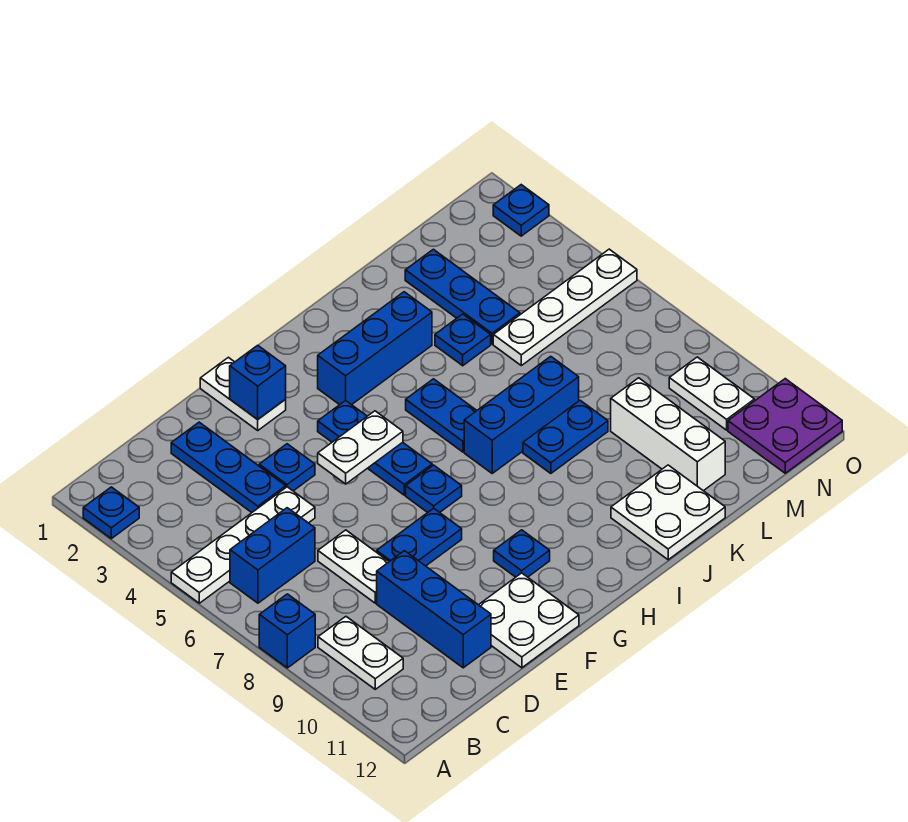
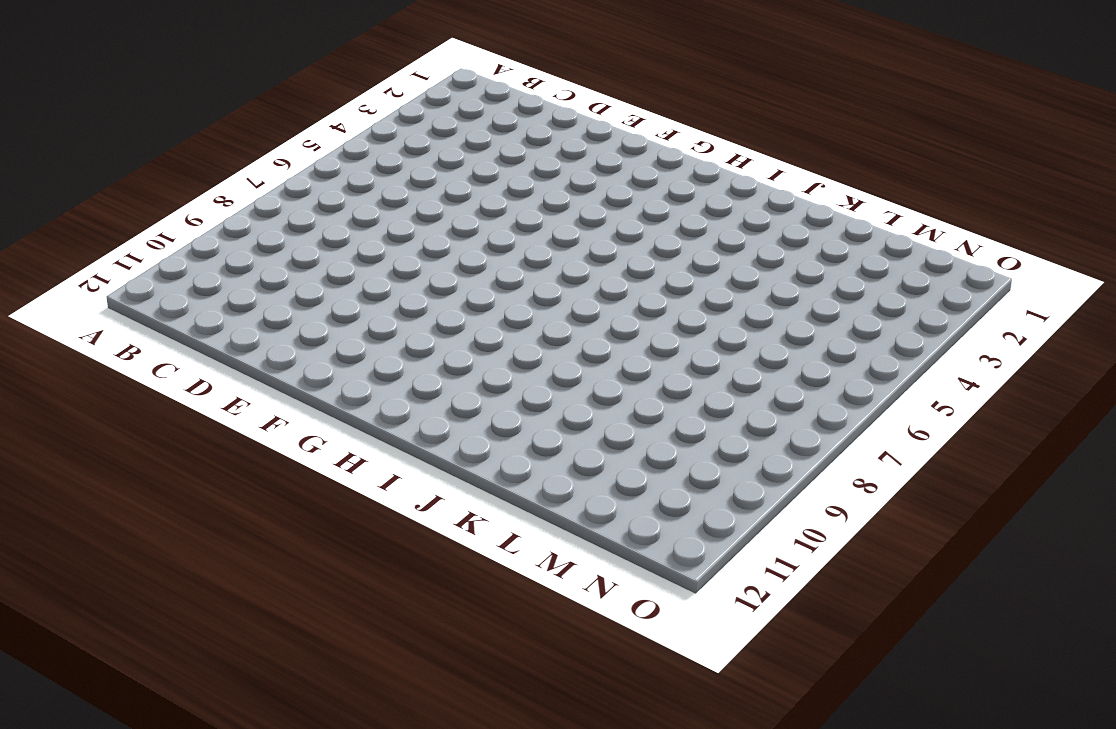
none -> blue 1x1 plate [83,487,139,539]
none -> white 1x4 plate [171,487,315,603]
none -> blue 1x1 brick [259,594,315,668]

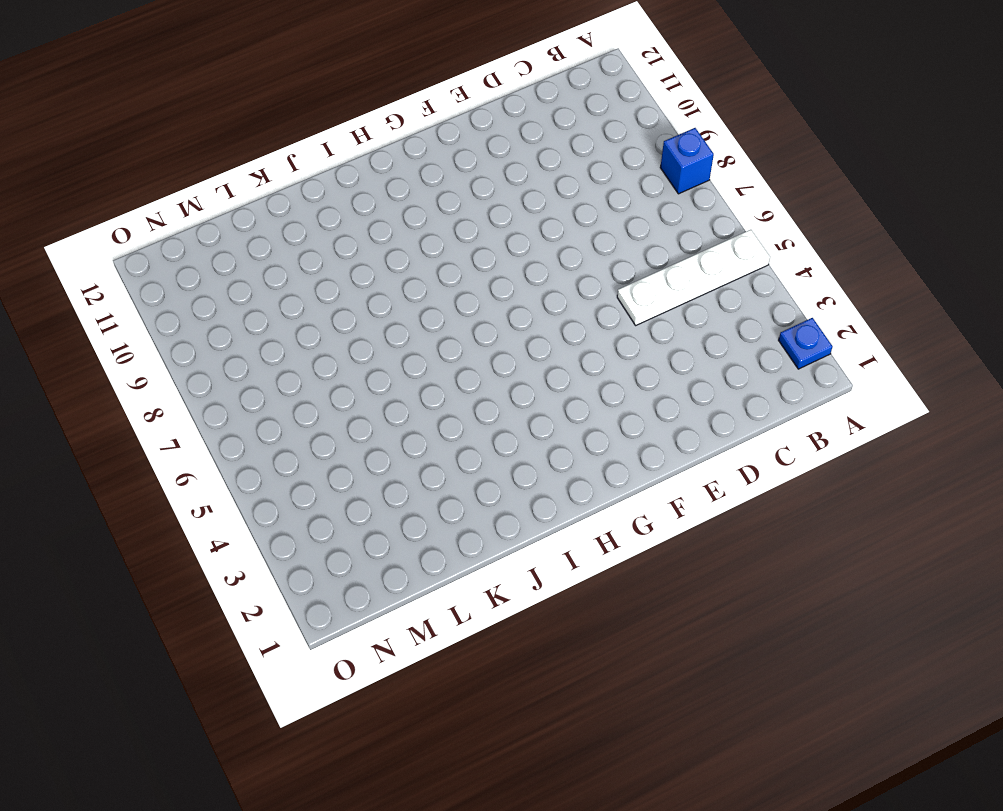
none -> blue 1x2 brick [230,508,315,603]
none -> white 1x2 plate [318,617,403,689]
none -> blue 1x3 plate [171,422,286,512]

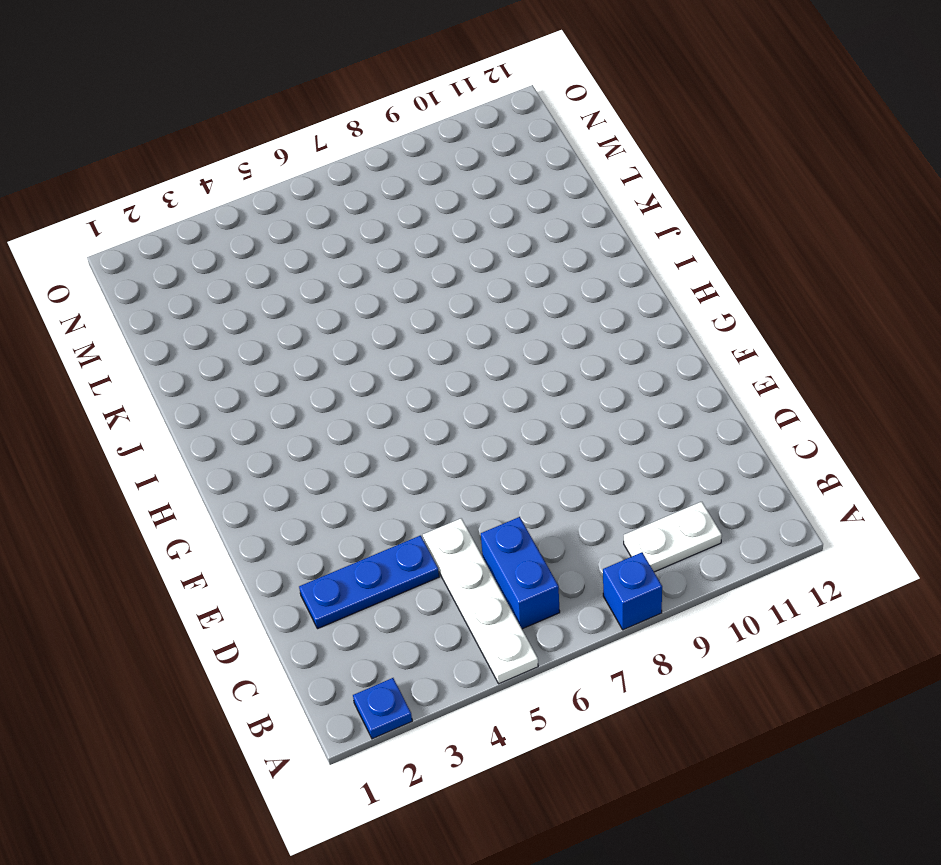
none -> white 1x2 plate [318,530,389,603]
none -> blue 1x3 brick [377,551,491,668]
none -> blue 1x1 plate [259,444,315,491]

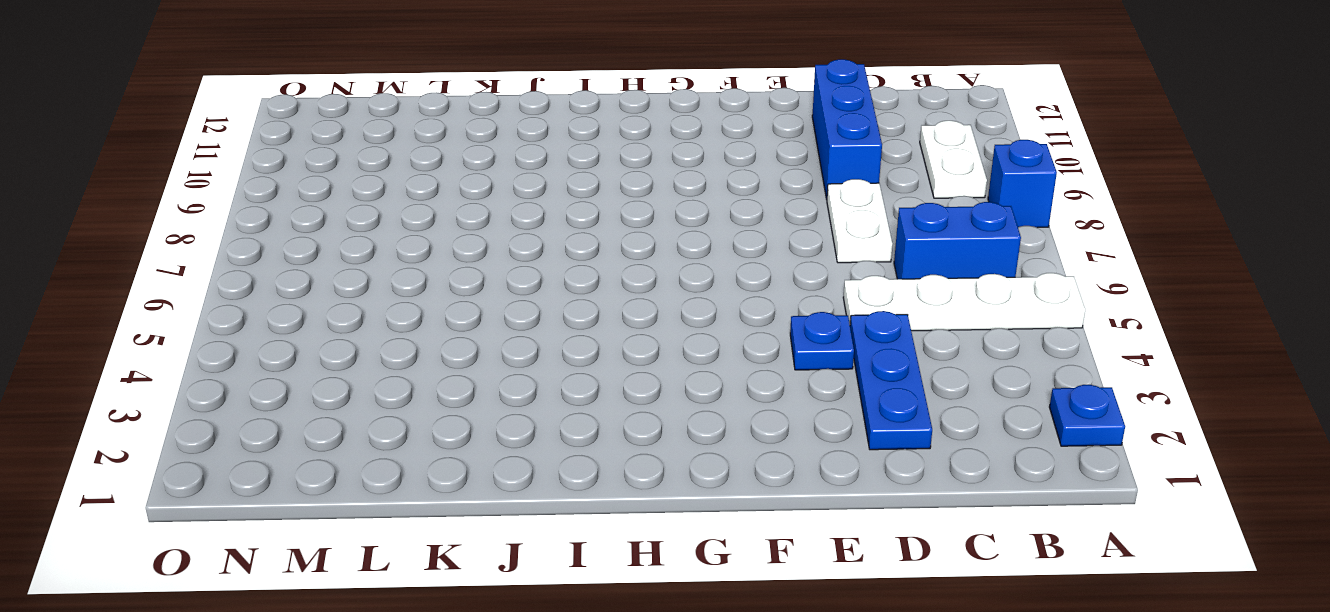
none -> blue 1x2 plate [377,508,462,566]
none -> white 2x2 plate [479,573,579,668]
none -> white 1x2 plate [200,357,286,430]

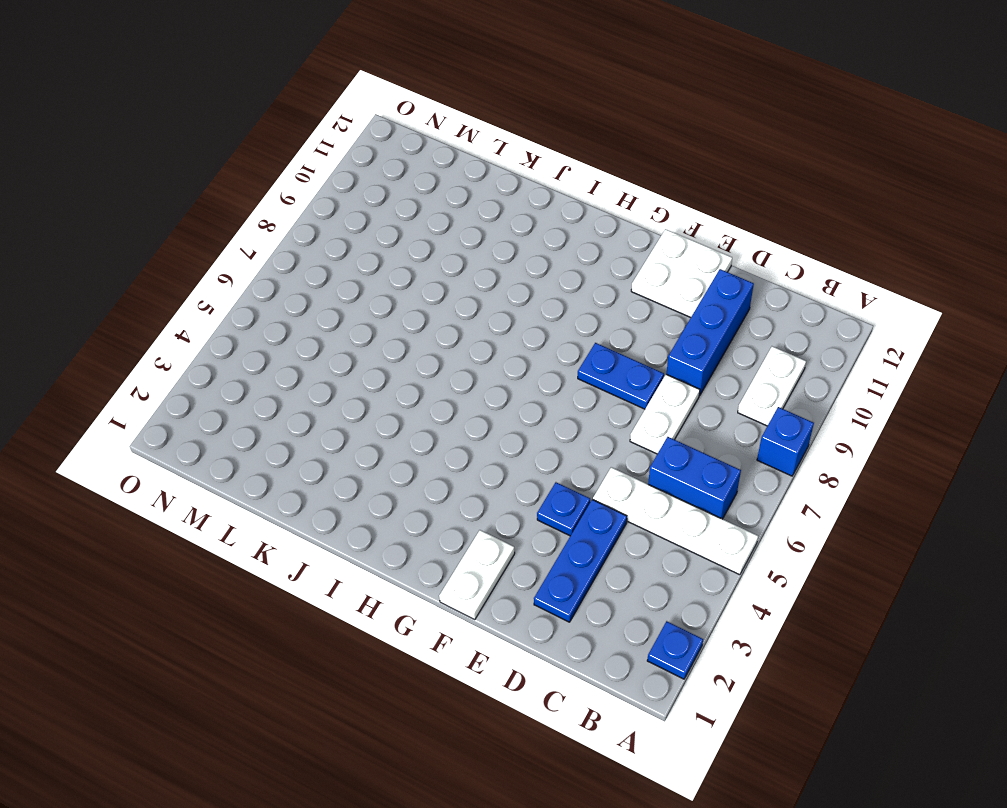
none -> blue 1x3 plate [318,400,432,495]
none -> blue 1x1 plate [406,465,462,513]
none -> blue 1x1 plate [494,530,550,577]

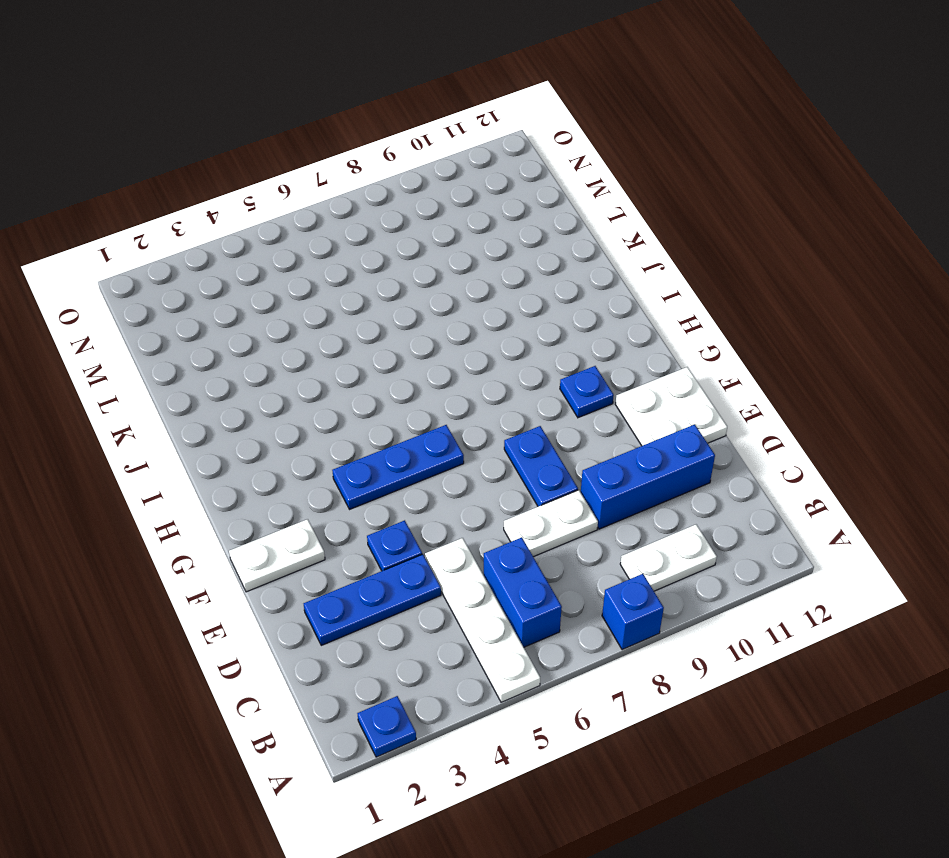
none -> blue 1x1 plate [406,465,462,513]
none -> blue 1x3 brick [318,292,432,405]
none -> blue 1x2 plate [406,379,477,452]

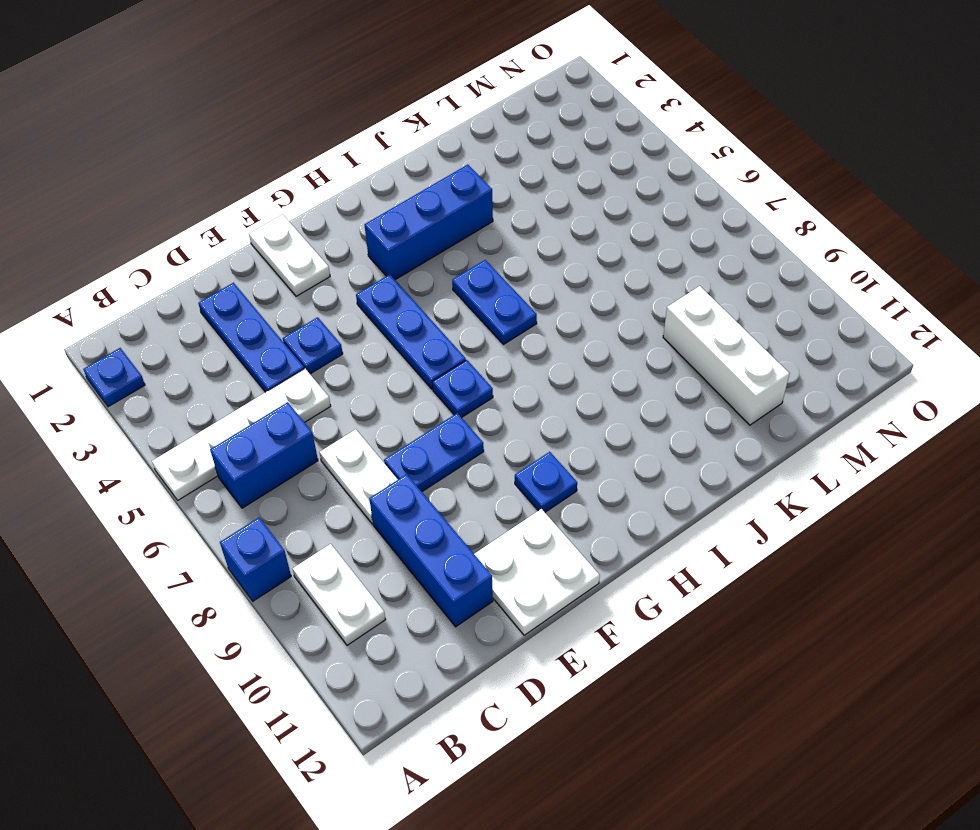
none -> blue 1x3 brick [464,356,579,473]
none -> blue 1x2 plate [523,400,608,473]
none -> white 2x2 plate [611,465,725,560]

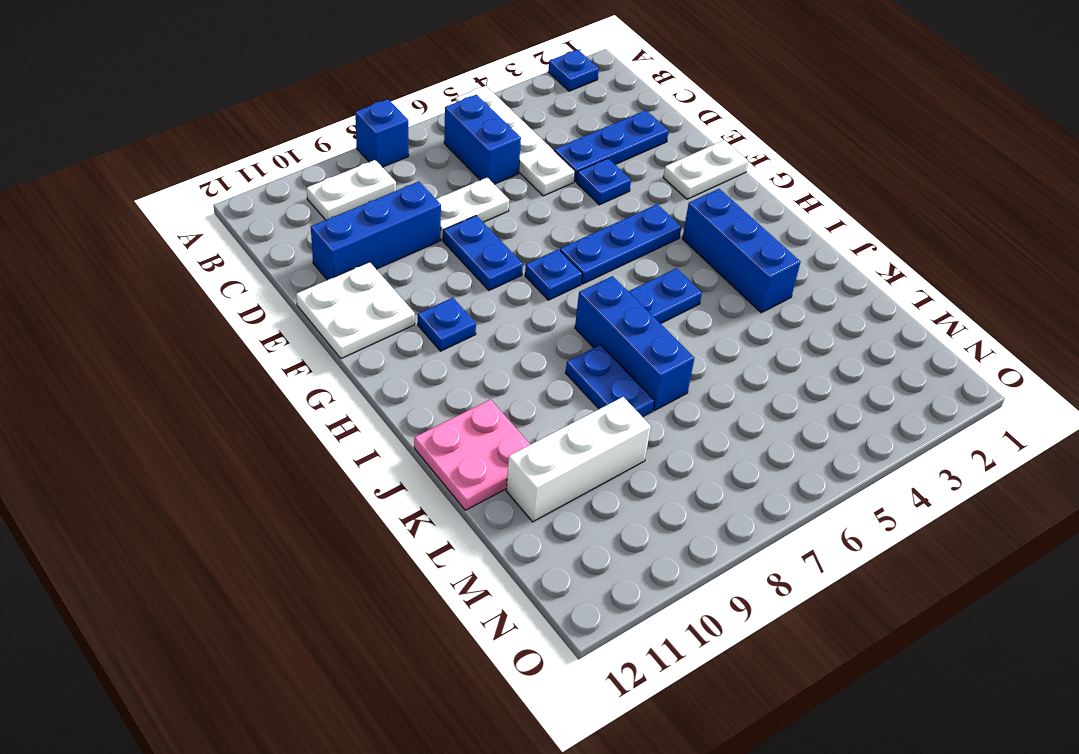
pink 2x2 plate [414,400,530,510] -> white 2x2 plate [611,465,725,560]
none -> blue 1x1 plate [435,314,491,366]
none -> blue 1x3 plate [405,249,520,344]
none -> white 1x4 plate [493,249,637,366]

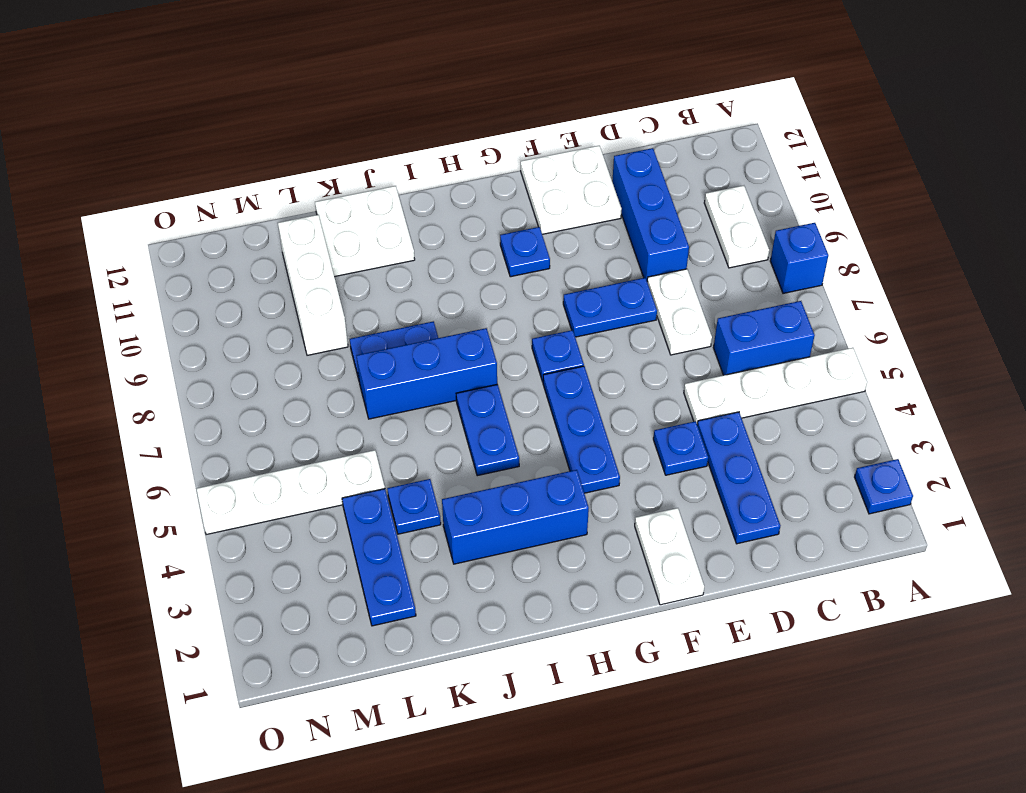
none -> white 1x2 plate [669,357,755,430]
none -> purple 2x2 plate [728,379,842,473]
none -> blue 1x1 plate [493,185,549,236]

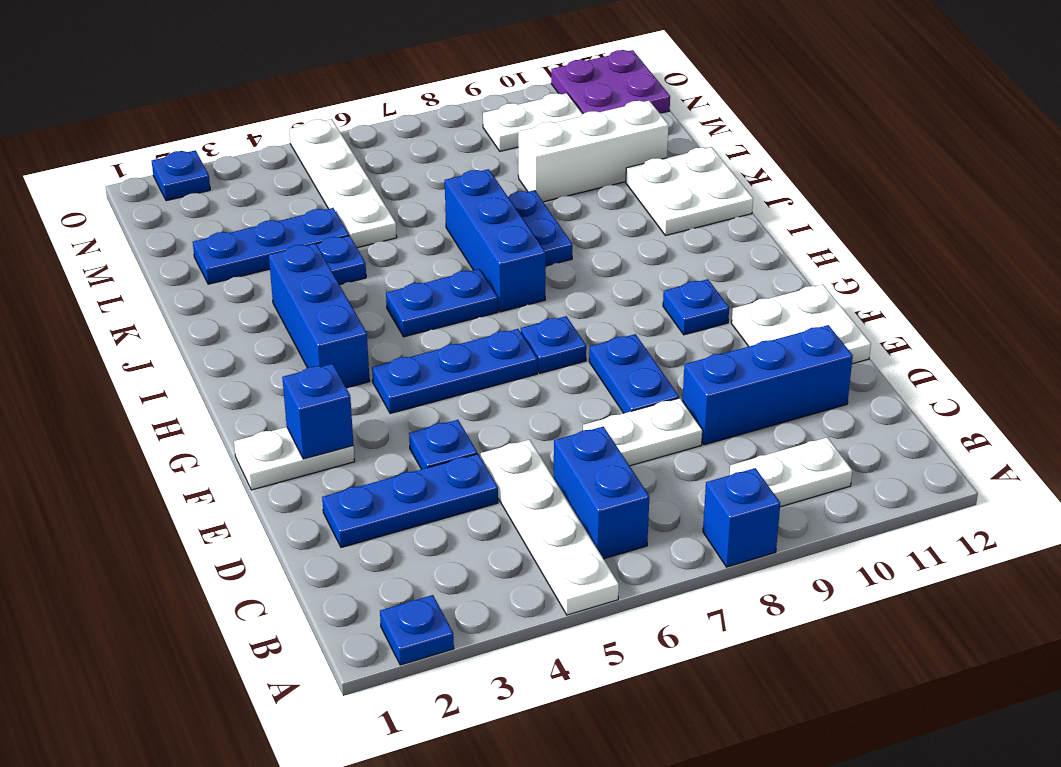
none -> white 1x2 plate [318,411,403,484]

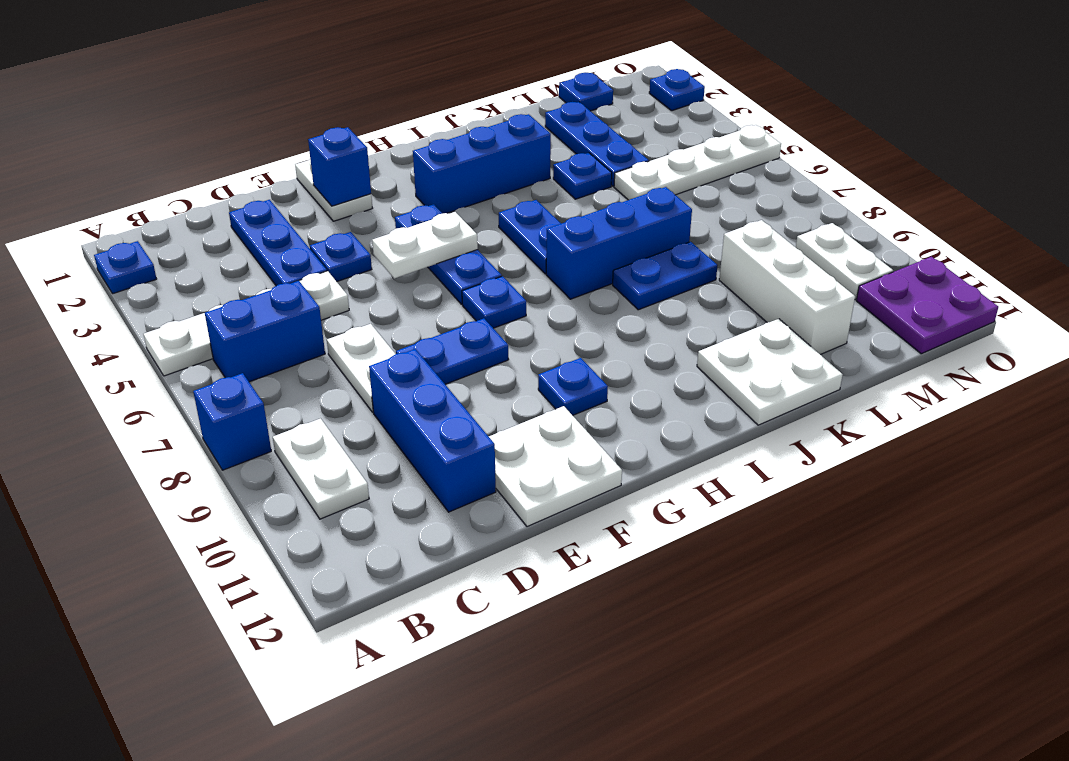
blue 1x1 plate [559,73,613,111] -> none

